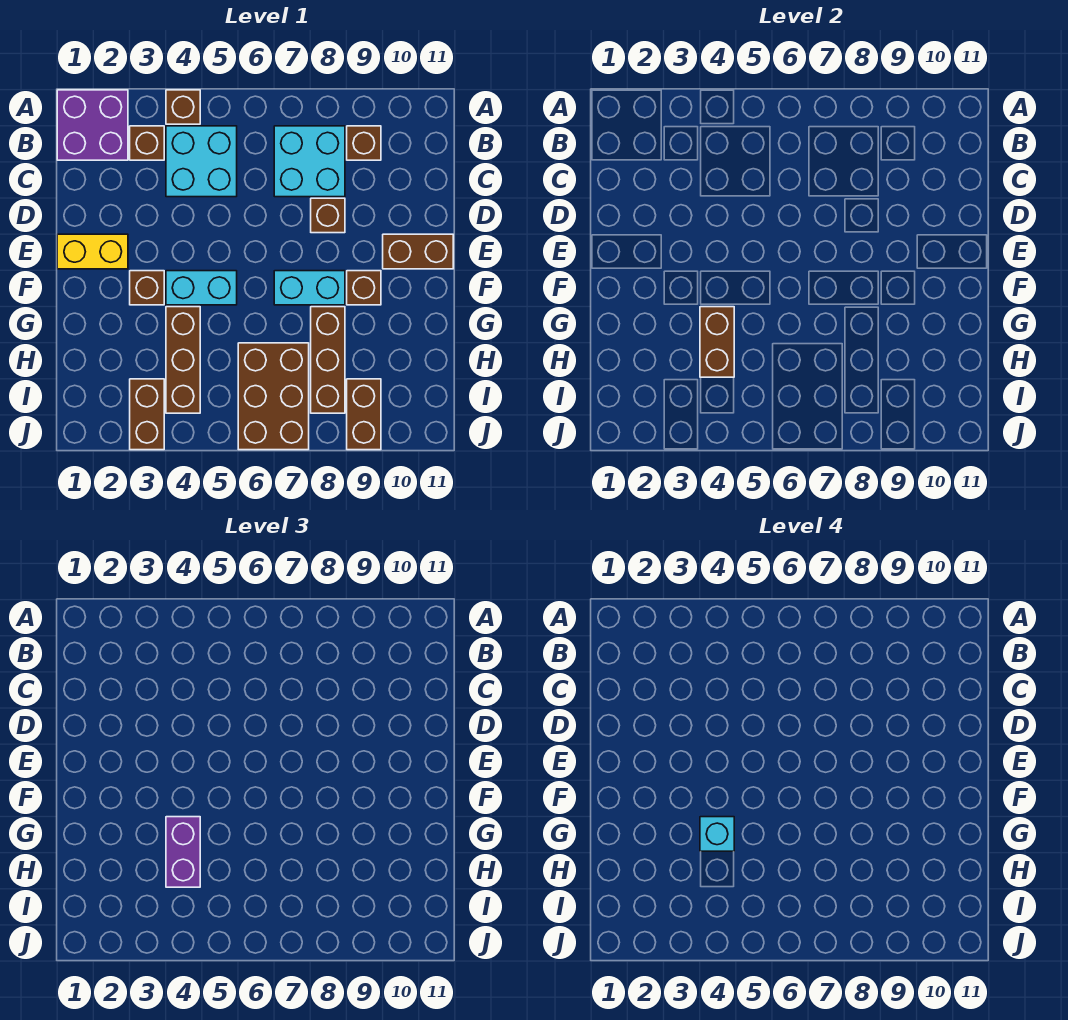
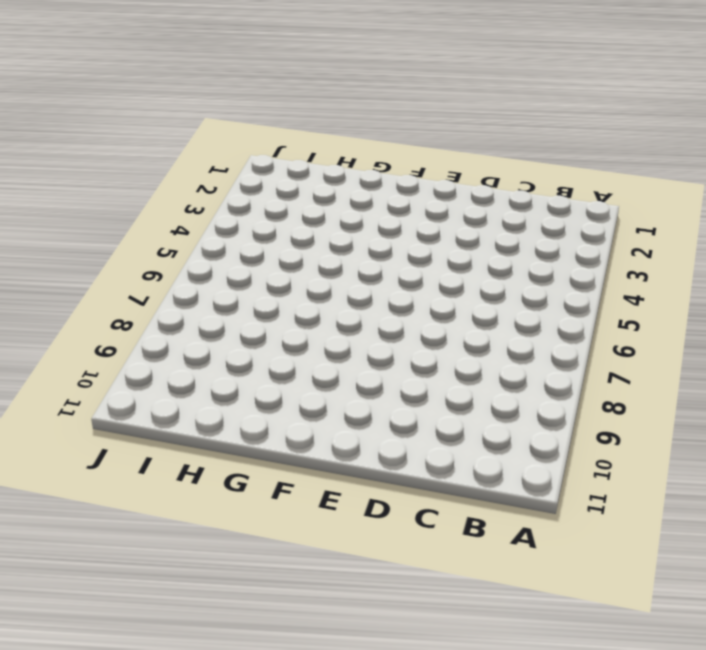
none -> purple 2x2 brick [57,90,128,160]
none -> brown 1x1 brick [166,90,200,124]
none -> brown 1x1 brick [130,126,164,160]

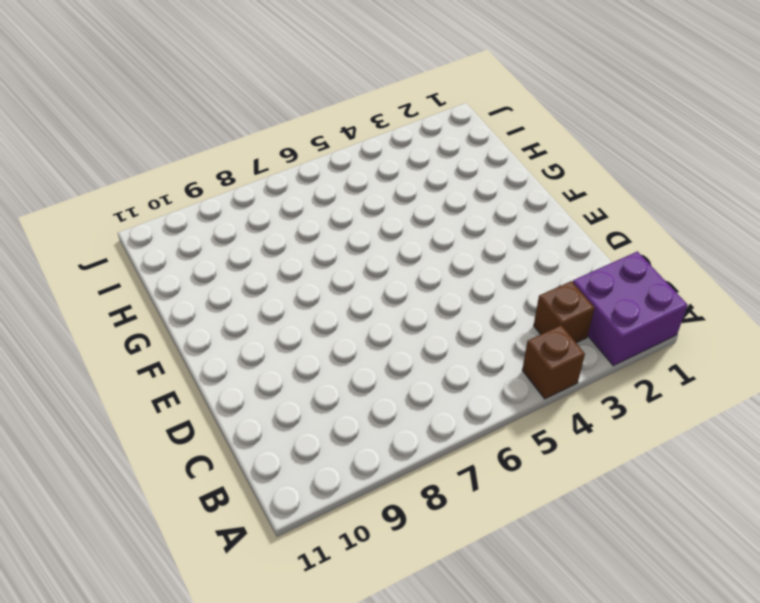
none -> cyan 2x2 brick [166,126,237,197]
none -> cyan 2x2 brick [274,126,345,197]
none -> brown 1x1 brick [347,126,381,160]

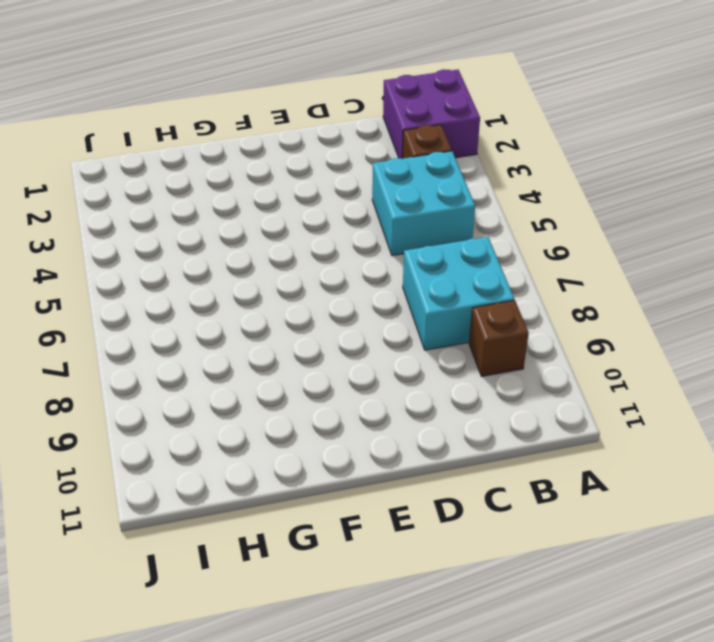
none -> brown 1x1 brick [166,90,200,124]
none -> brown 1x1 brick [311,198,345,233]
none -> yellow 1x2 brick [57,234,128,269]

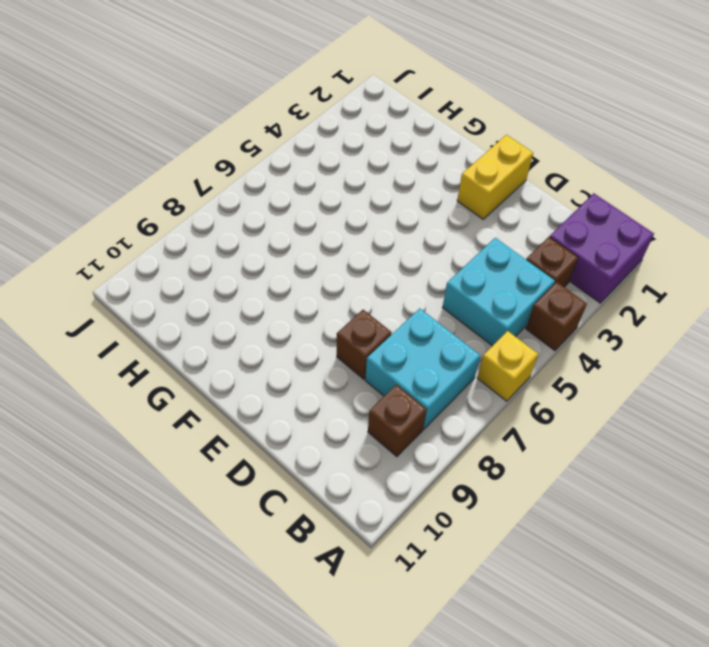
yellow 1x1 brick [477,331,538,401] -> none
none -> brown 1x2 brick [383,234,453,269]
none -> brown 1x1 brick [130,271,164,305]
none -> cyan 1x2 brick [166,271,237,305]

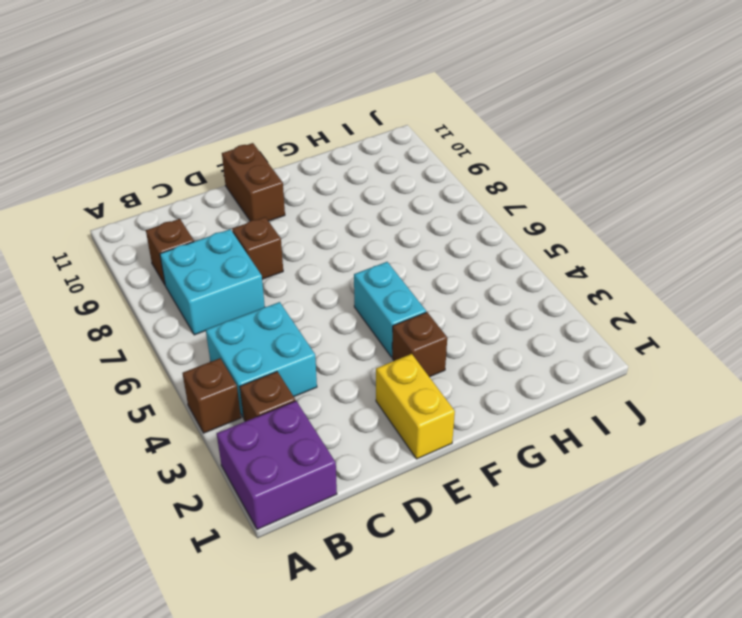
none -> cyan 1x2 brick [274,271,345,305]
none -> brown 1x1 brick [347,271,381,305]
none -> brown 1x3 brick [166,307,200,413]

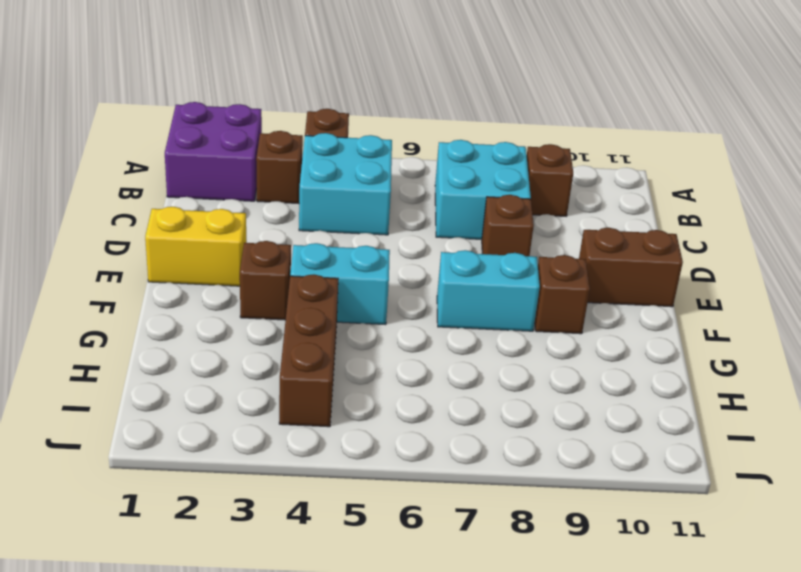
none -> brown 1x3 brick [311,307,345,413]
none -> brown 2x3 brick [238,343,309,450]
none -> brown 1x2 brick [130,379,164,450]

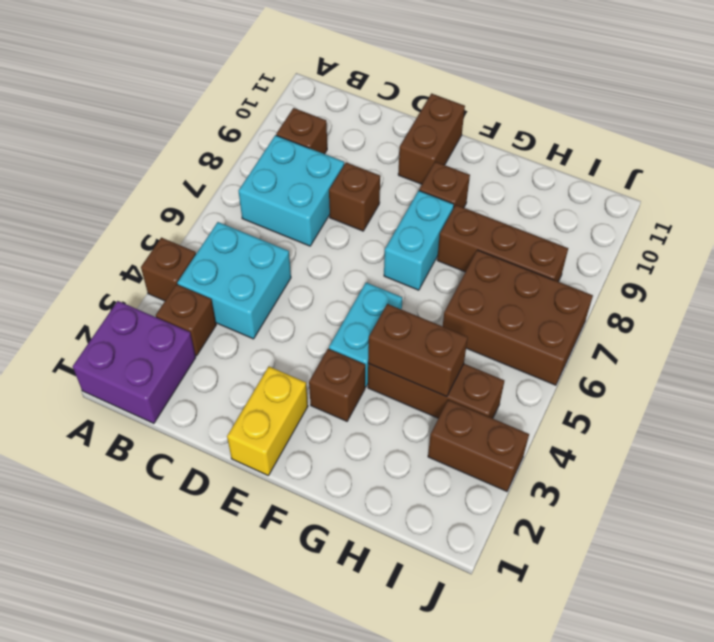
none -> brown 1x2 brick [347,379,381,450]
none -> purple 1x2 brick [166,817,200,887]
none -> cyan 1x1 brick [700,817,734,851]

